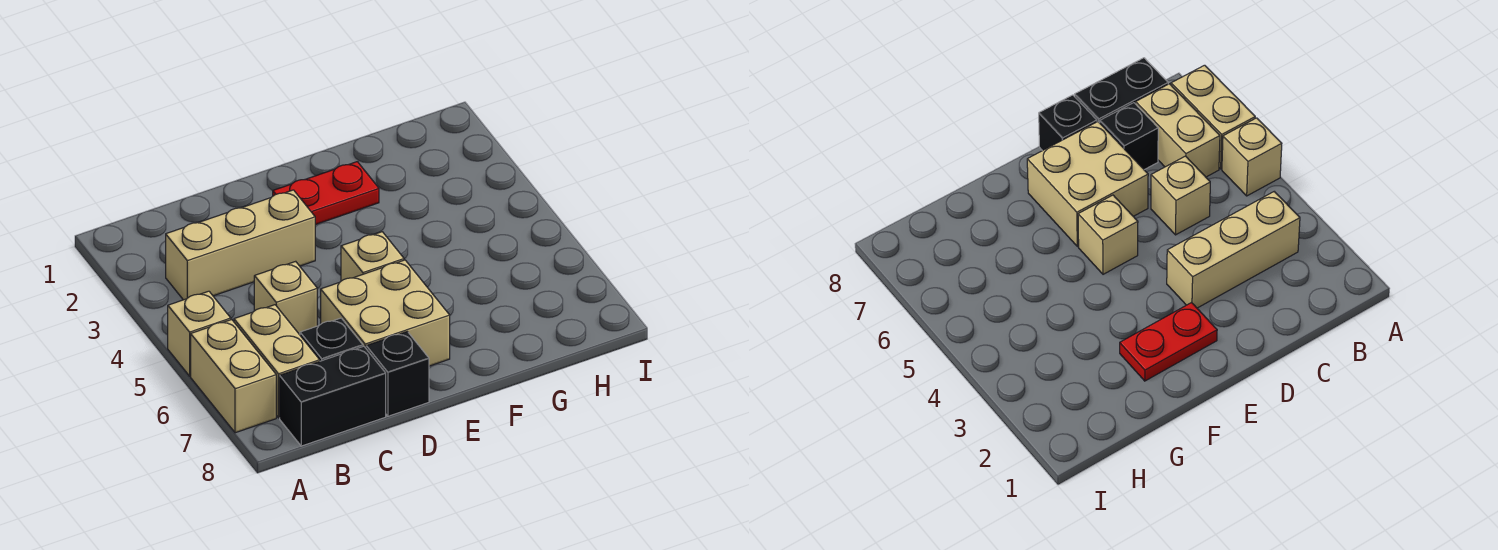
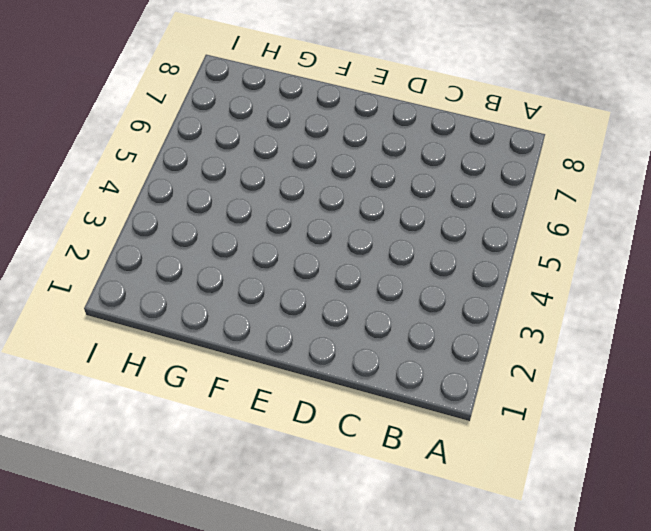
none -> tan 1x1 brick [168,291,231,376]
none -> tan 1x2 brick [191,320,276,433]

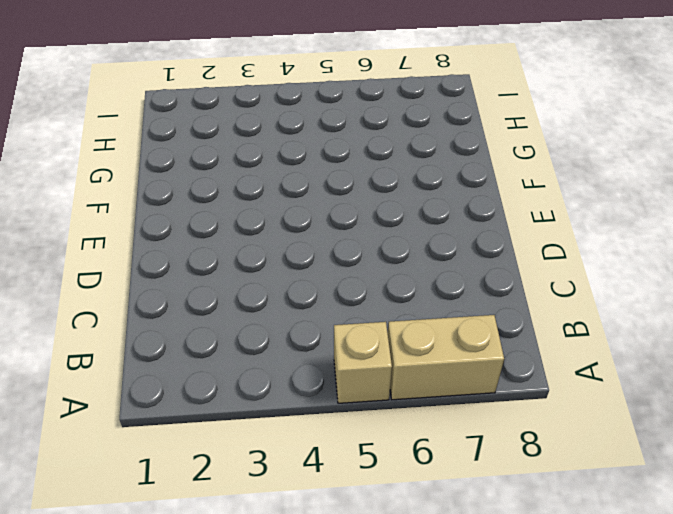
none -> tan 1x3 brick [166,190,315,300]
none -> tan 1x2 brick [234,305,320,418]

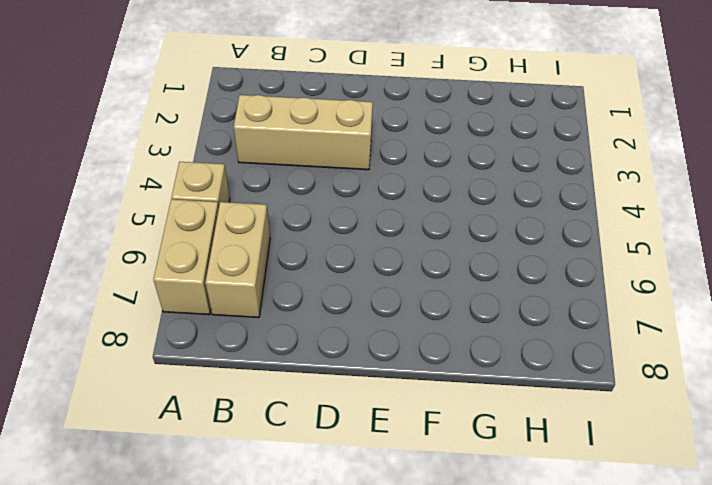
none -> black 1x2 brick [280,346,386,446]
none -> tan 1x1 brick [254,261,317,335]

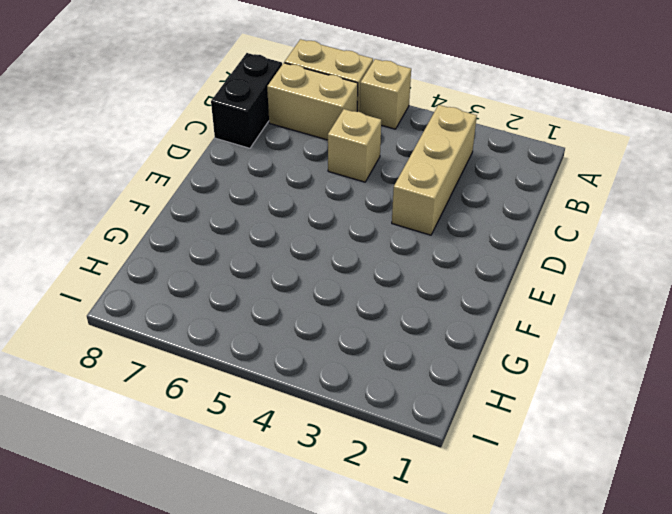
none -> black 1x1 brick [300,318,363,361]
none -> tan 2x2 brick [321,260,450,366]

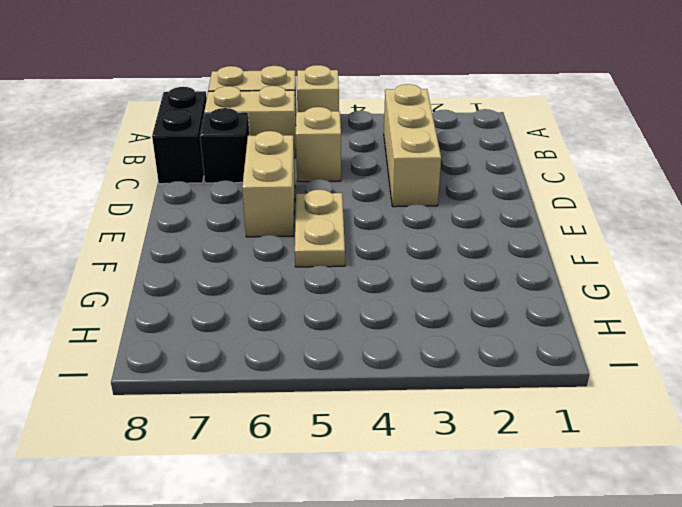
tan 1x2 brick [242,131,295,237] -> tan 2x2 brick [321,260,450,366]
tan 1x2 plate [295,190,345,267] -> tan 1x1 brick [341,232,404,281]
none -> black 1x1 brick [366,332,429,416]
none -> red 1x2 plate [273,162,379,225]

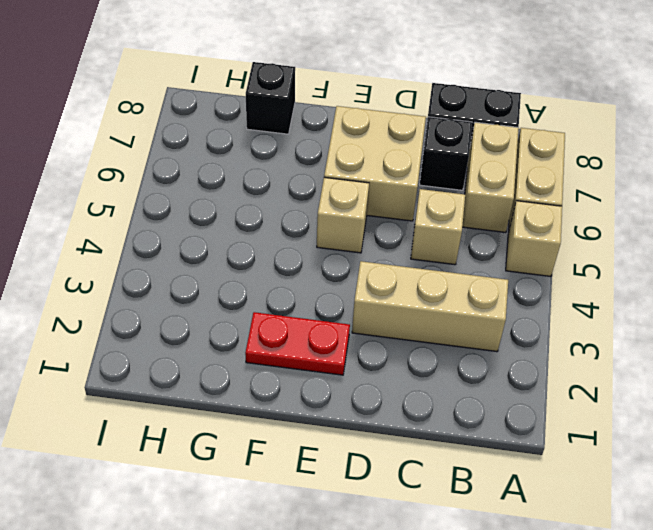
black 1x1 brick [246,62,295,134] -> black 1x1 brick moved to [366,332,429,416]

